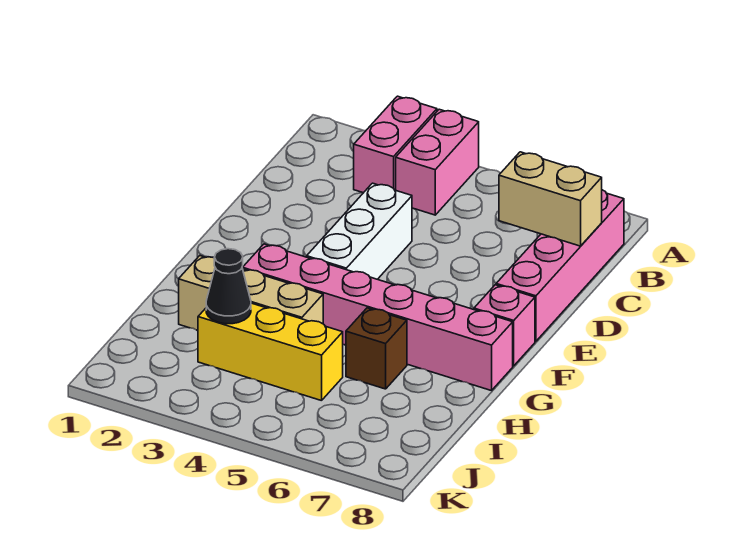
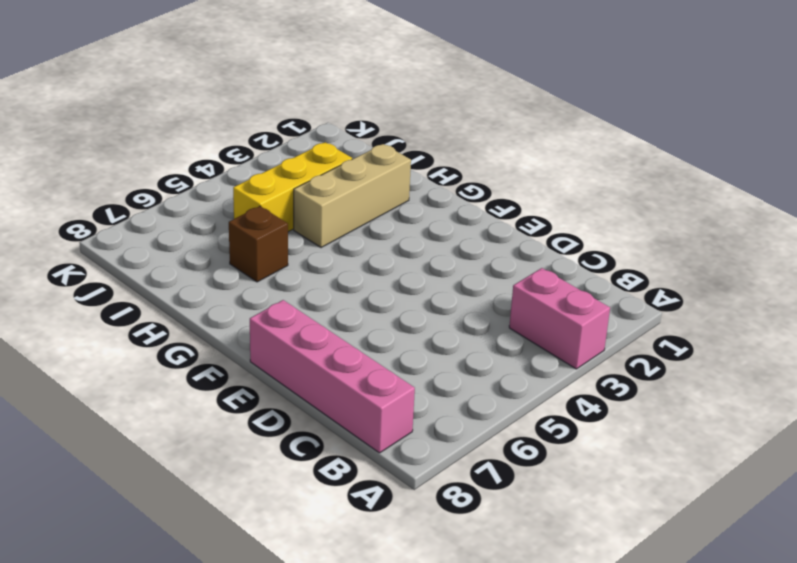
none -> pink 1x2 brick [396,109,479,215]
none -> white 1x3 brick [307,183,412,279]

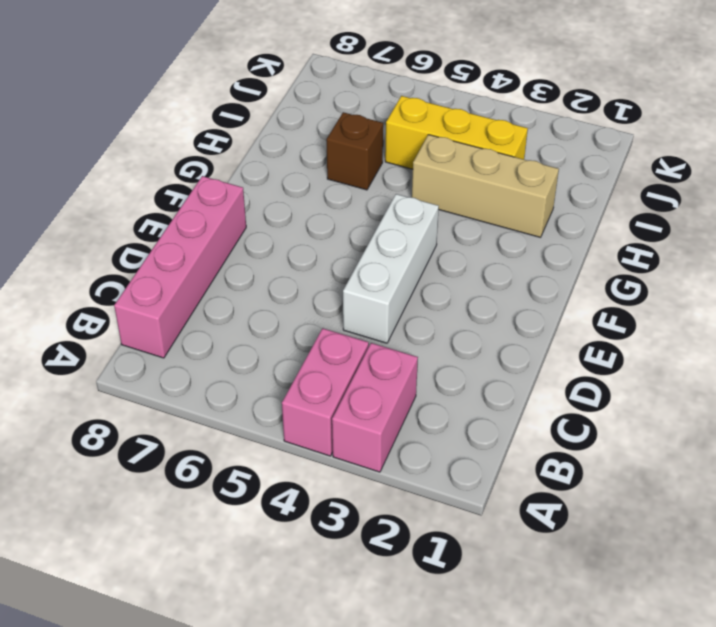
none -> pink 1x1 brick [474,285,535,366]
none -> pink 1x6 brick [243,244,513,391]

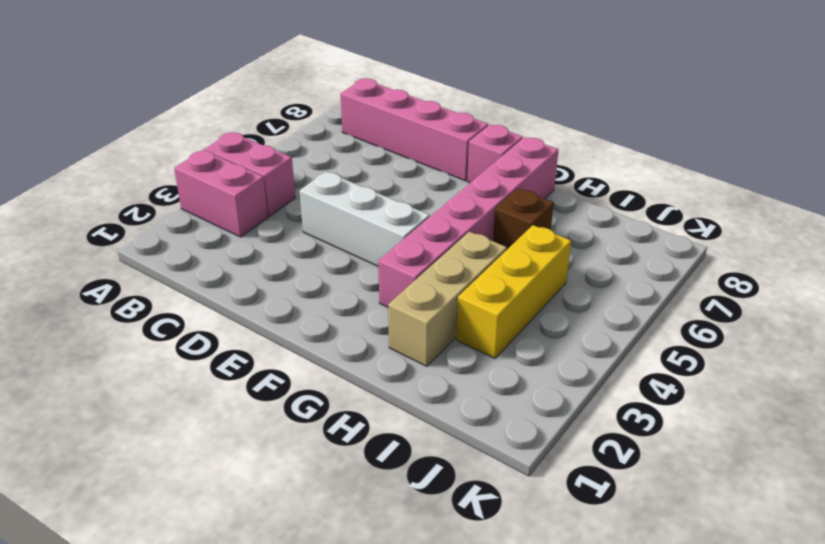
none -> tan 1x2 brick [499,152,602,246]
none -> black 1x1 cone [206,249,251,324]

